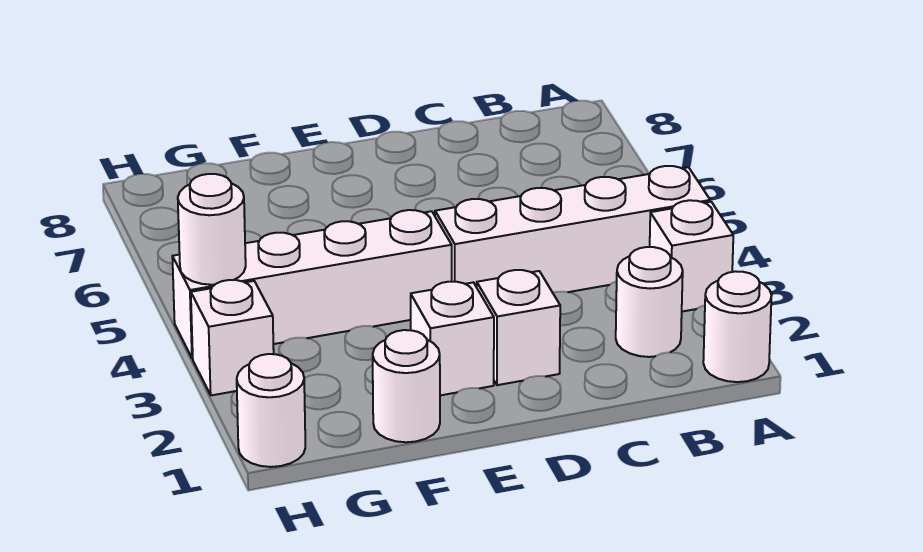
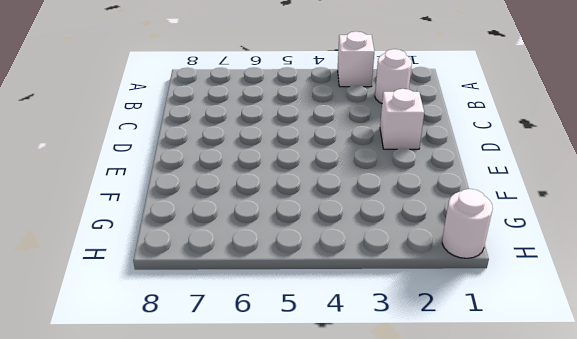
none -> white 1x1 round brick [703,271,772,382]
none -> white 1x4 brick [435,166,710,293]

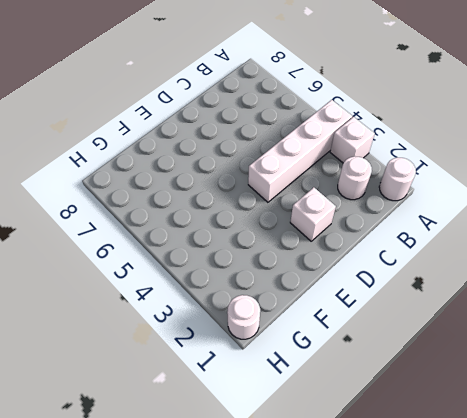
none -> white 1x1 brick [411,282,494,395]
none -> white 1x4 brick [172,210,452,358]

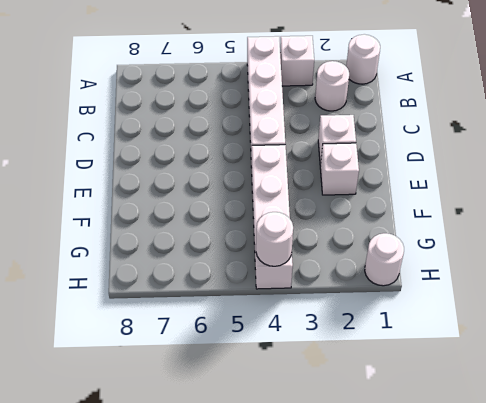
none -> white 1x1 round brick [373,330,440,442]
none -> white 1x1 brick [191,280,274,395]

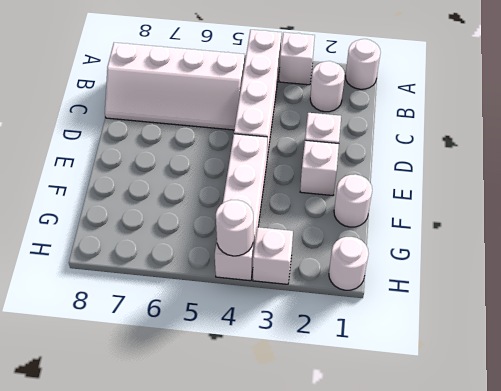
white 2x4 slope [105,43,245,130] -> none

